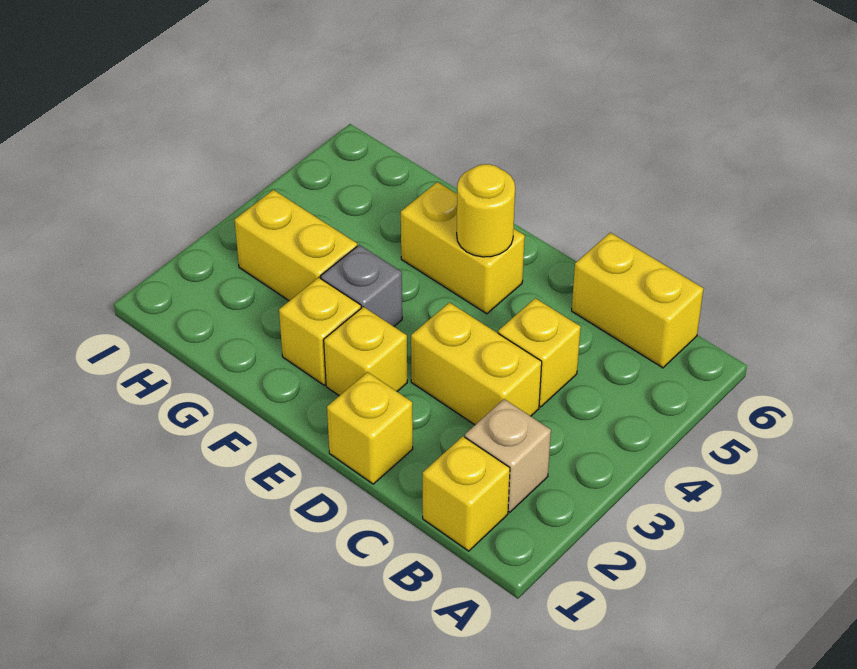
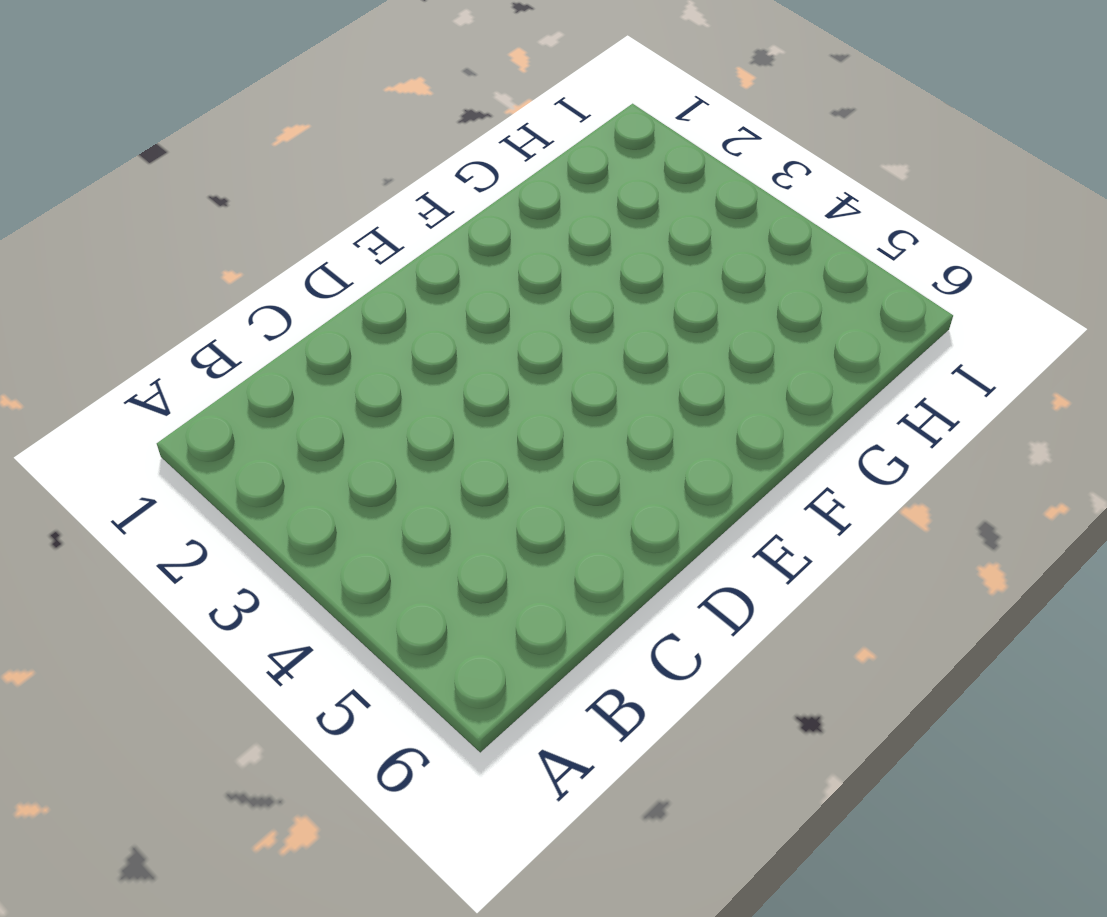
none -> yellow 1x1 brick [423,436,510,551]
none -> tan 1x1 brick [465,399,551,512]
none -> yellow 1x2 brick [572,233,703,368]

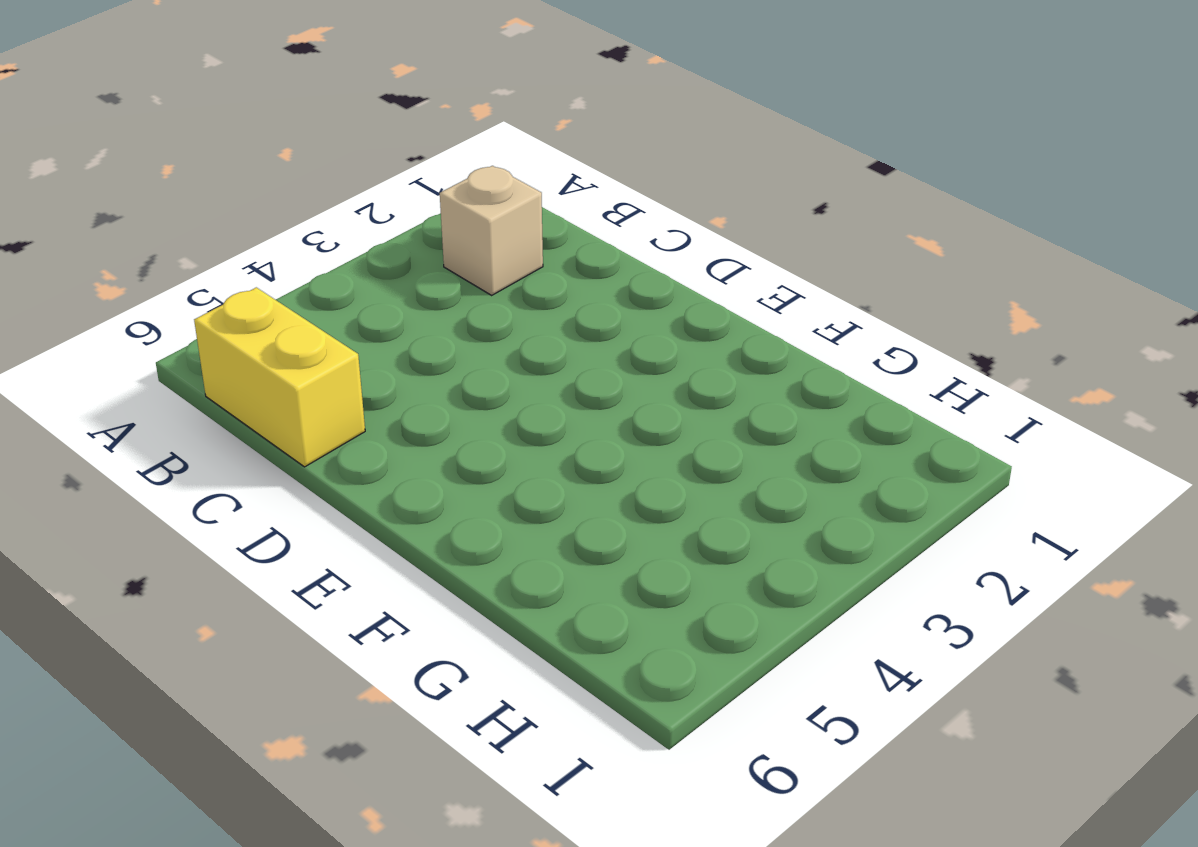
none -> yellow 1x1 brick [423,436,510,551]
none -> yellow 1x2 brick [411,303,542,425]
none -> yellow 1x1 brick [498,298,581,407]

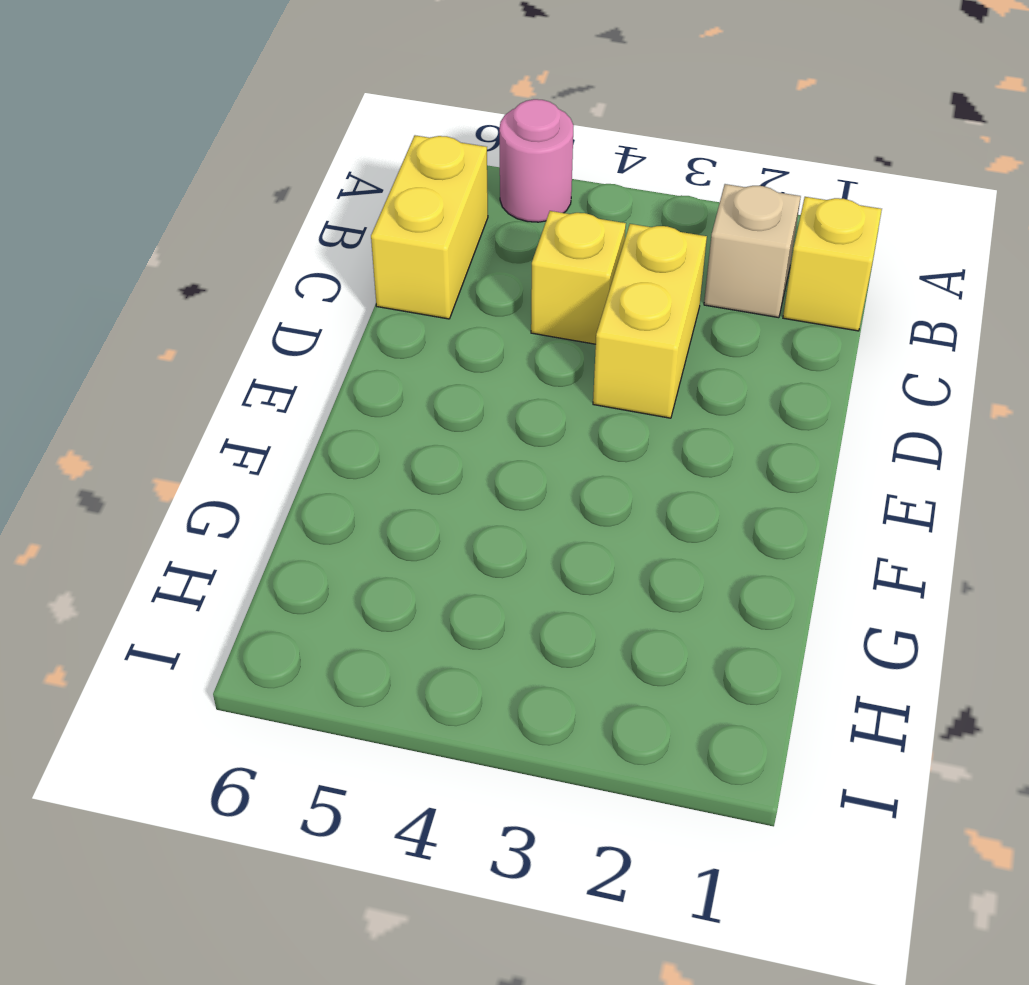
pink 1x1 round brick [499,99,574,222] -> none
none -> yellow 1x1 brick [327,372,413,484]
none -> yellow 1x1 brick [324,307,407,396]
none -> yellow 1x2 brick [401,182,525,314]

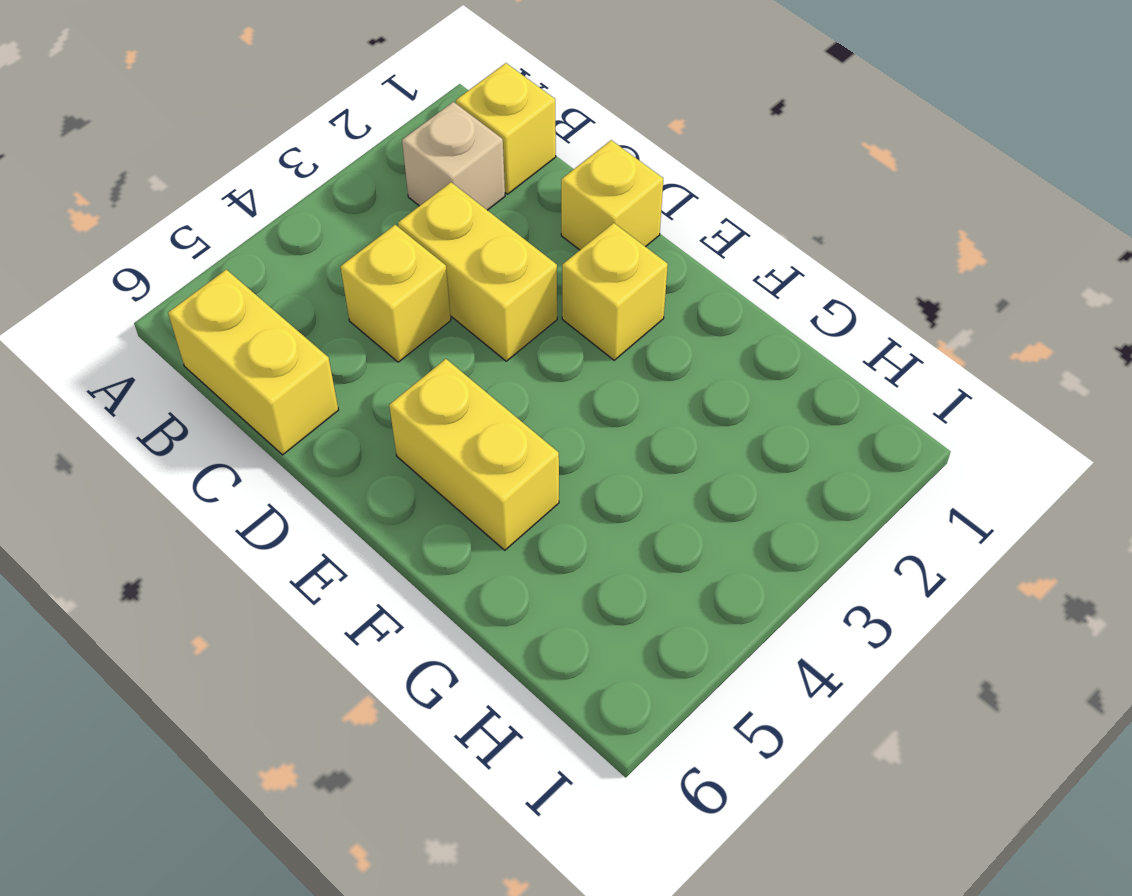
none -> yellow 1x1 brick [279,277,361,385]
none -> grey 1x1 brick [321,245,402,326]
none -> yellow 1x2 brick [235,190,357,301]

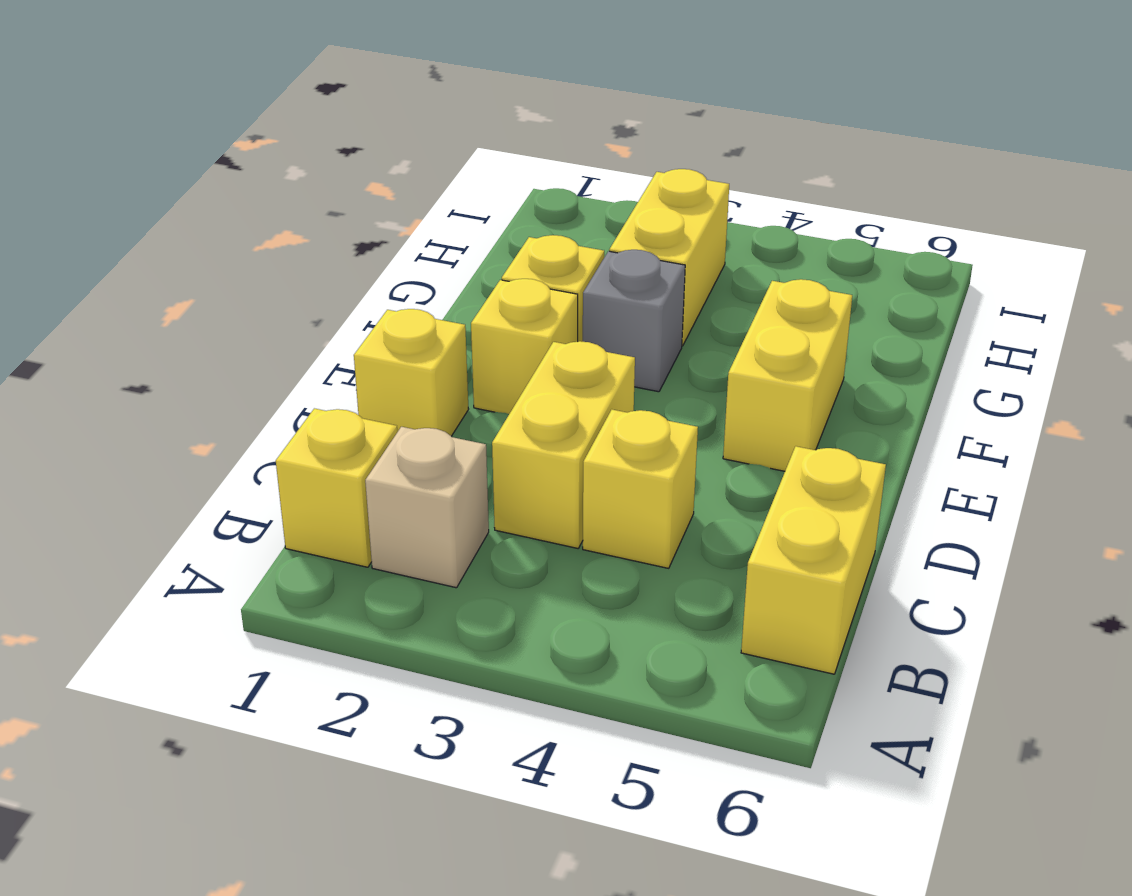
none -> yellow 1x1 round brick [457,164,515,257]

